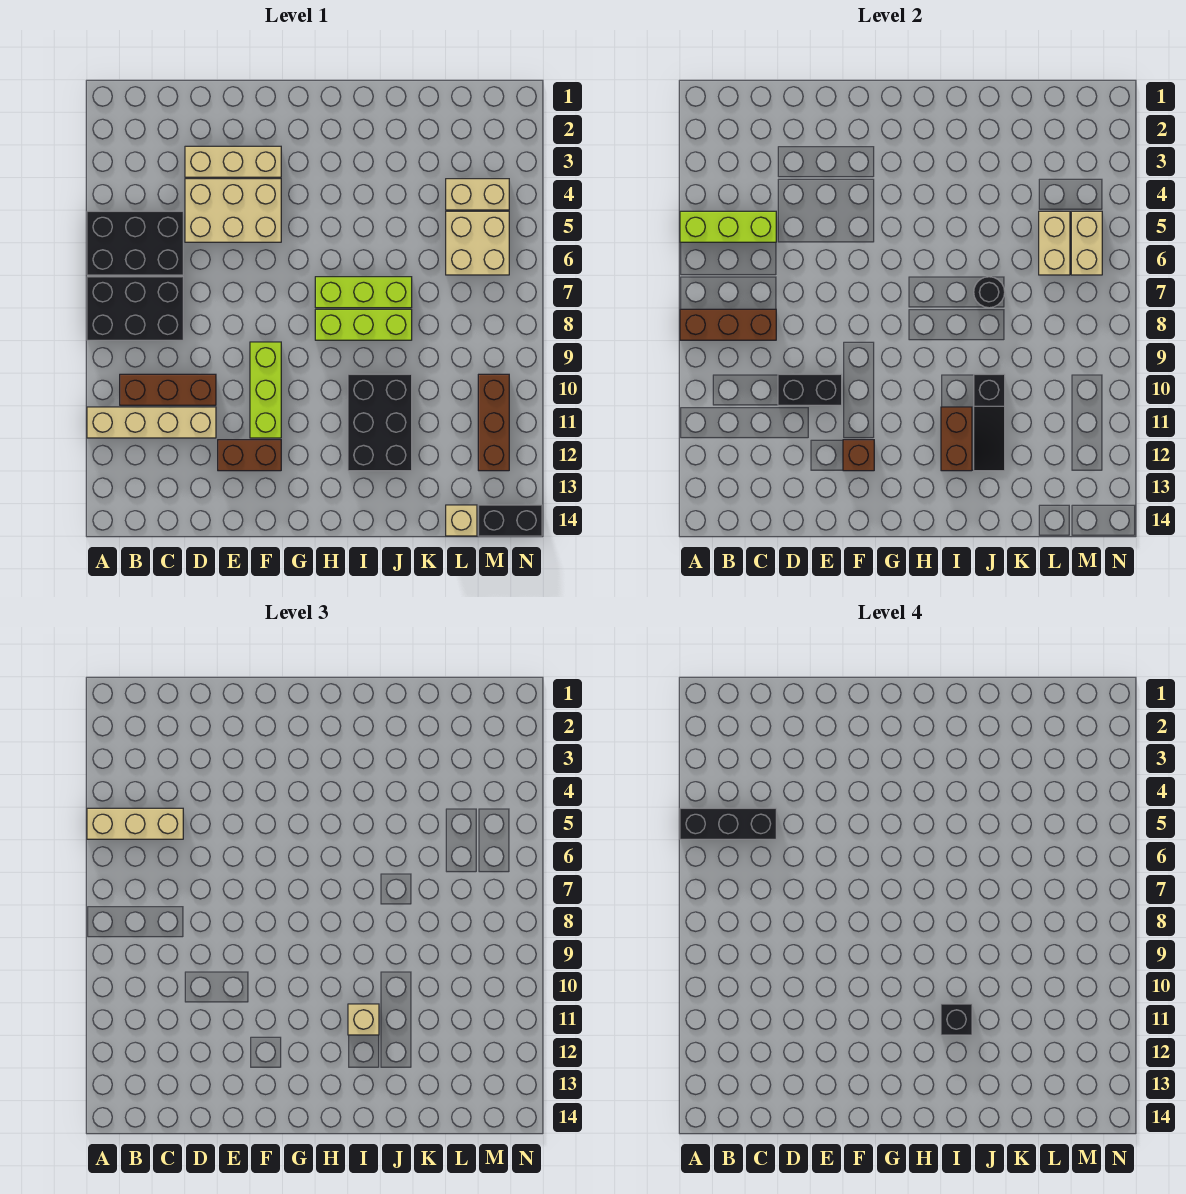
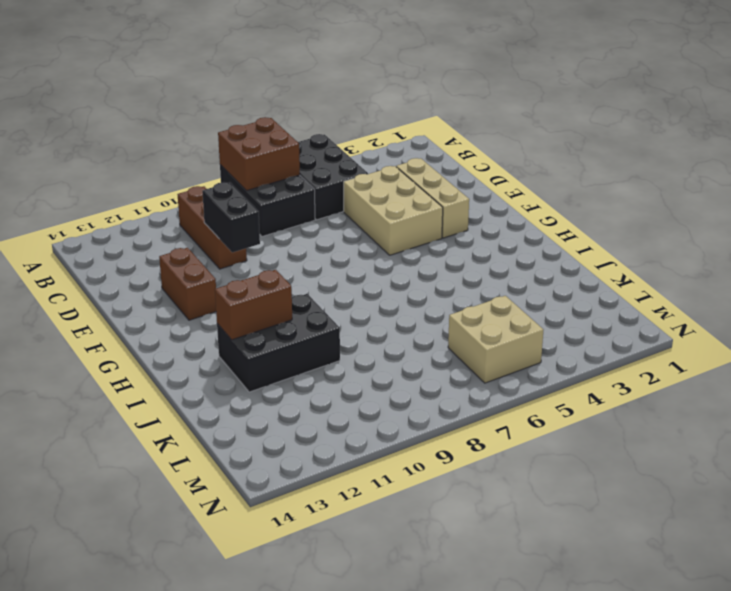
brown 2x2 brick [218,117,300,191] -> brown 1x3 brick [680,309,776,340]
none -> tan 1x4 brick [87,407,216,438]
none -> lime 1x3 brick [250,342,281,438]
none -> lime 1x3 brick [315,277,412,308]

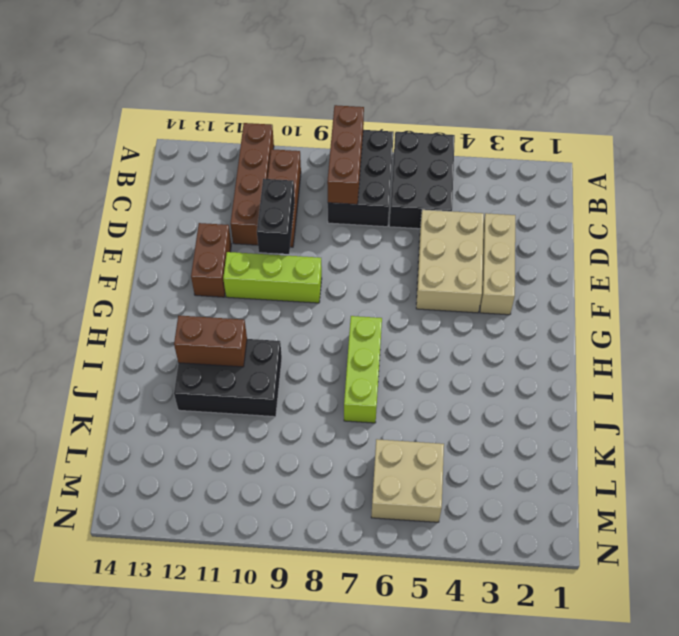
brown 1x4 brick [230,123,274,245] -> tan 1x4 brick [87,407,216,438]
none -> lime 1x3 brick [315,309,412,340]
none -> tan 1x2 brick [446,179,509,210]
none -> tan 1x1 brick [446,505,477,536]

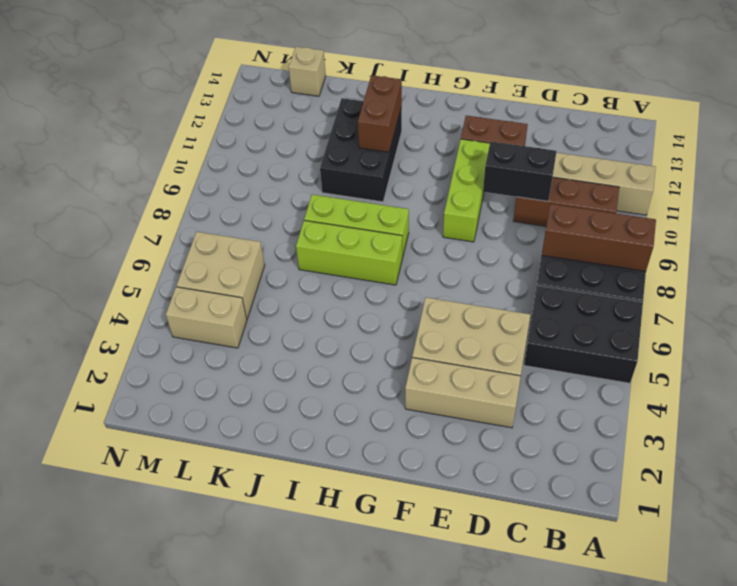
none -> brown 1x3 brick [478,374,509,471]
none -> black 1x2 brick [478,505,542,536]
none -> lime 1x3 brick [680,211,776,242]

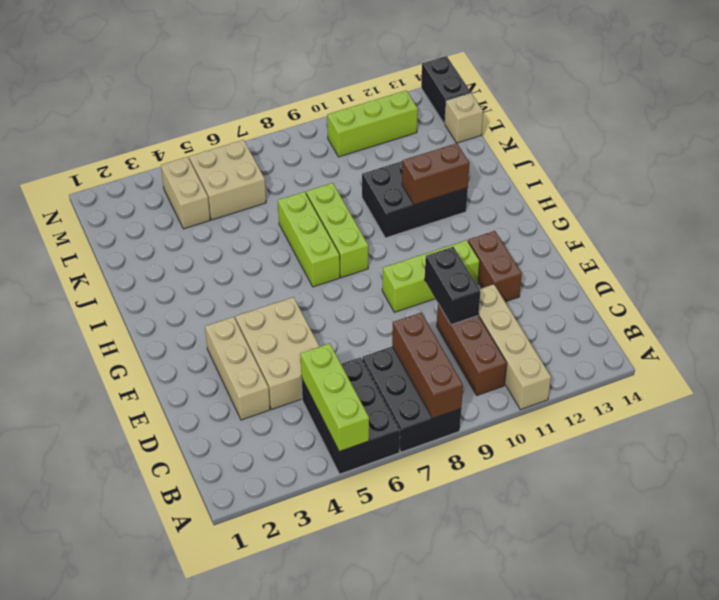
lime 1x3 brick [327,91,418,157] -> brown 1x3 brick [478,374,509,471]
none -> brown 1x1 brick [843,440,874,471]
none -> black 1x1 round brick [974,277,1005,308]
none -> black 1x3 slope [974,374,1005,471]

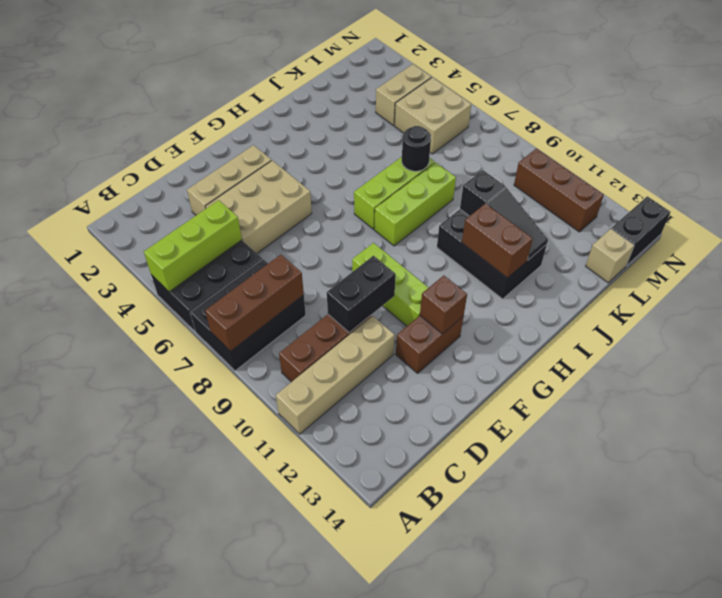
none -> tan 1x2 brick [1039,211,1070,275]
none -> tan 1x2 brick [1071,211,1102,275]
none -> tan 1x3 brick [87,808,183,839]

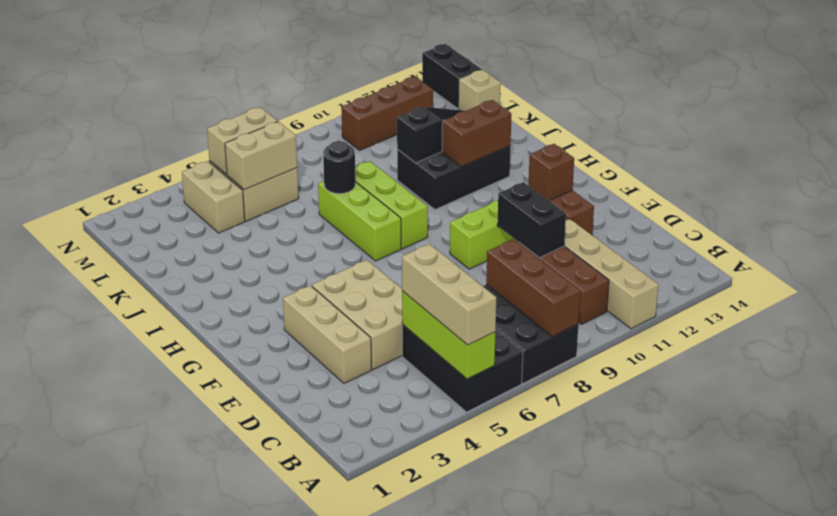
none -> tan 1x1 brick [348,1004,379,1035]
none -> black 1x3 brick [680,808,776,839]
none -> black 1x1 brick [941,1004,972,1035]

